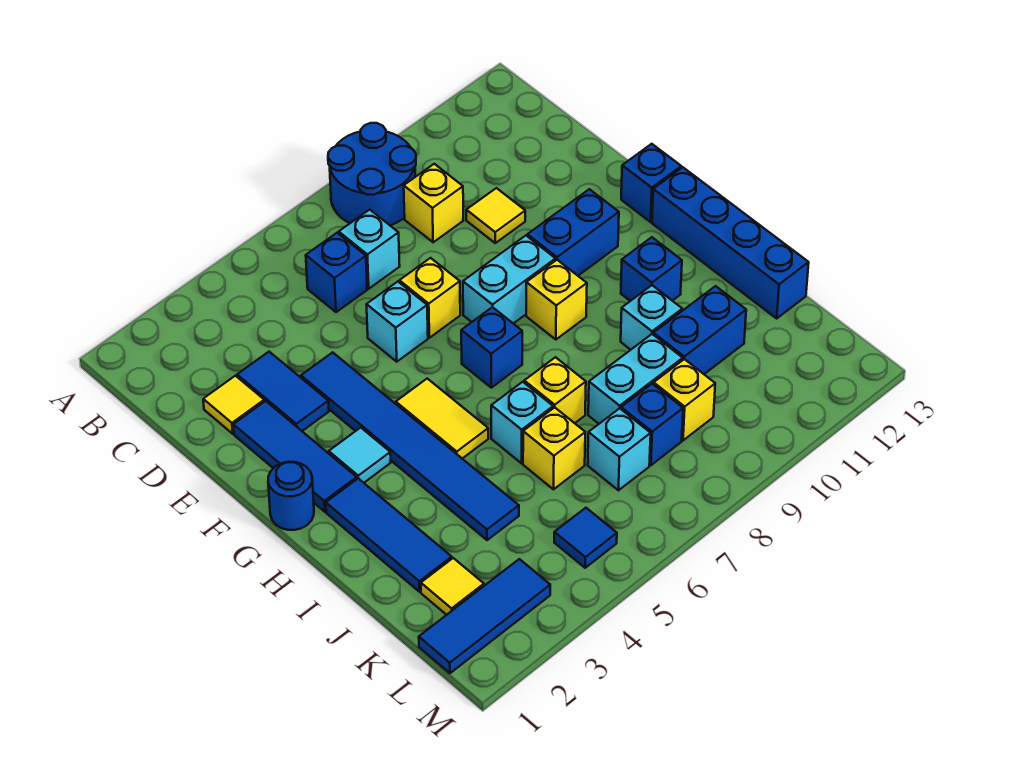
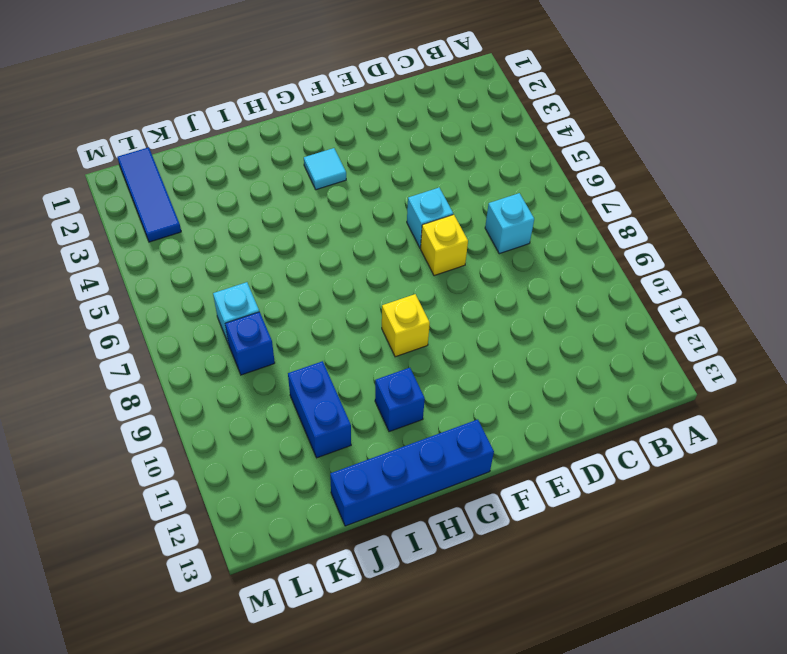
none -> blue 2x2 round brick [328,123,416,225]
none -> blue 1x1 brick [306,233,367,312]
none -> yellow 1x1 brick [404,164,463,242]
none -> yellow 1x1 tile [203,376,264,434]

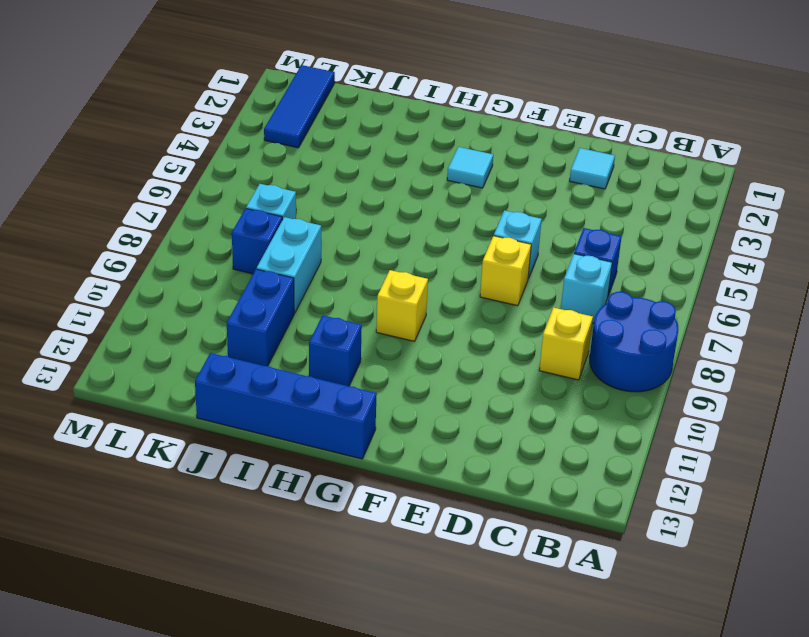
cyan 1x1 tile [570,148,615,189] -> yellow 1x1 tile [203,376,264,434]
none -> blue 1x2 tile [237,352,329,431]
none -> yellow 1x1 tile [466,188,525,243]
none -> blue 1x3 tile [233,401,357,512]
none -> blue 1x6 tile [301,352,519,540]

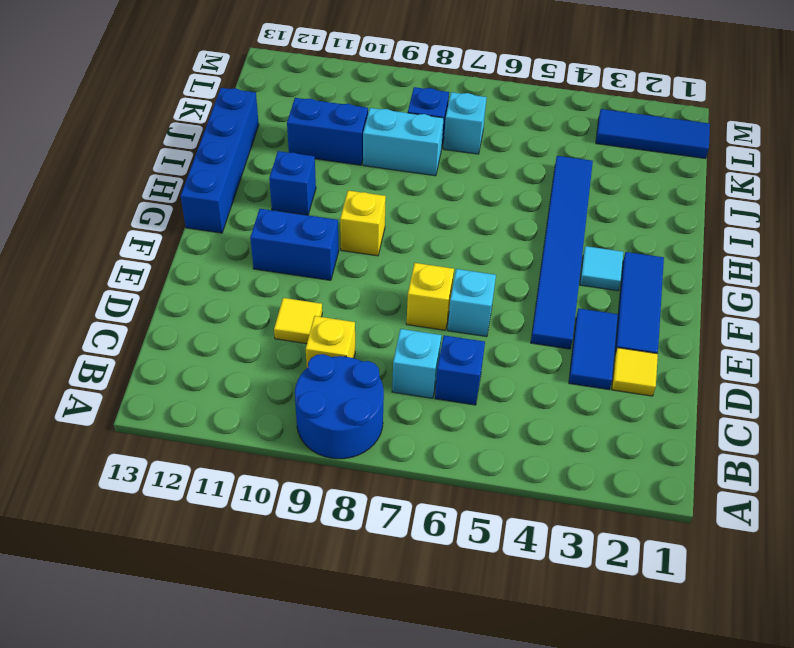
none -> cyan 1x2 brick [463,236,556,324]
none -> blue 1x1 brick [621,144,681,222]
none -> blue 1x1 round brick [268,462,314,530]
none -> yellow 1x2 tile [396,379,488,459]

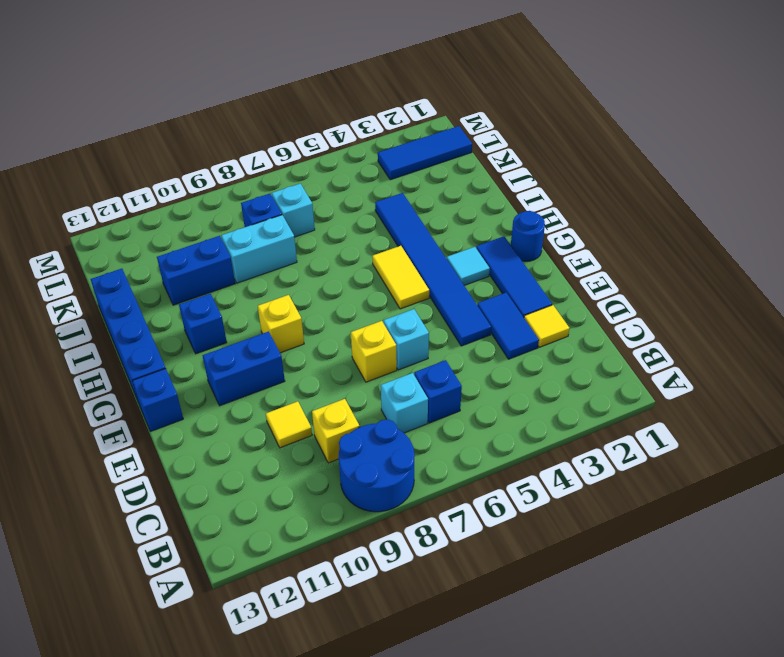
none -> cyan 1x2 brick [463,236,556,324]
none -> blue 1x1 brick [461,307,522,388]
none -> blue 1x3 tile [326,479,452,592]
none -> cyan 1x1 brick [491,382,553,463]

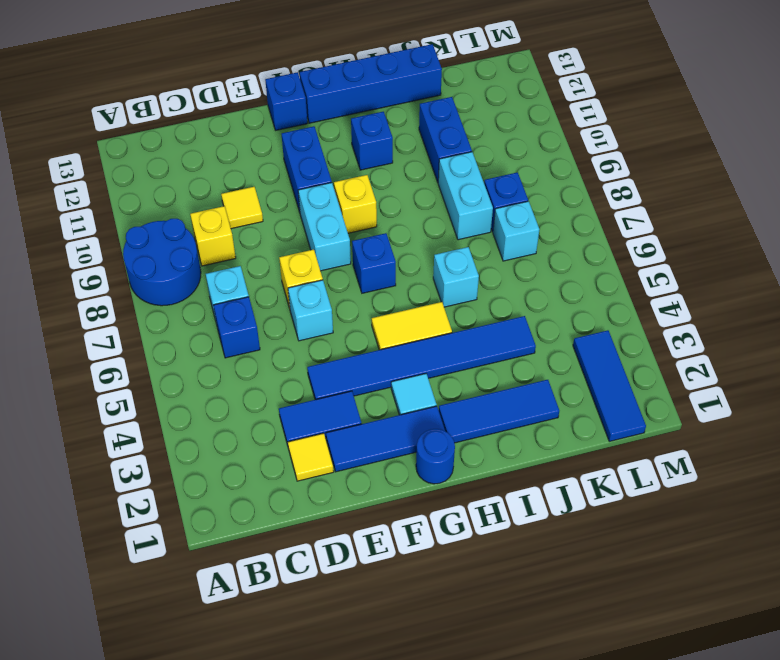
none -> yellow 1x1 brick [524,357,586,423]
none -> cyan 1x1 brick [621,285,682,350]
none -> yellow 1x1 brick [523,407,585,489]
none -> yellow 1x1 tile [421,558,484,615]

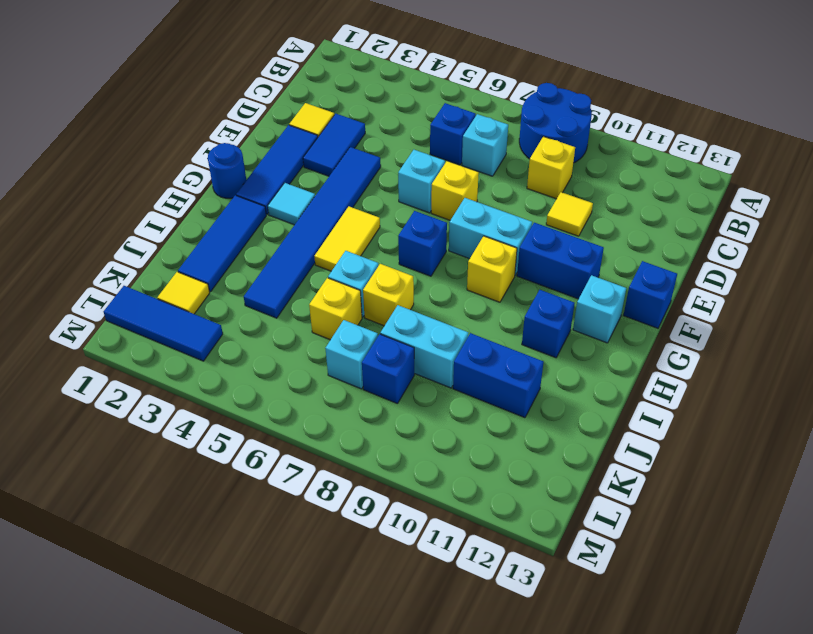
cyan 1x1 brick [573,275,626,343] -> cyan 1x1 brick moved to [621,285,682,350]
none -> blue 1x4 brick [652,167,809,318]
none -> yellow 1x1 brick [654,359,715,440]
none -> blue 1x1 tile [554,508,617,568]

